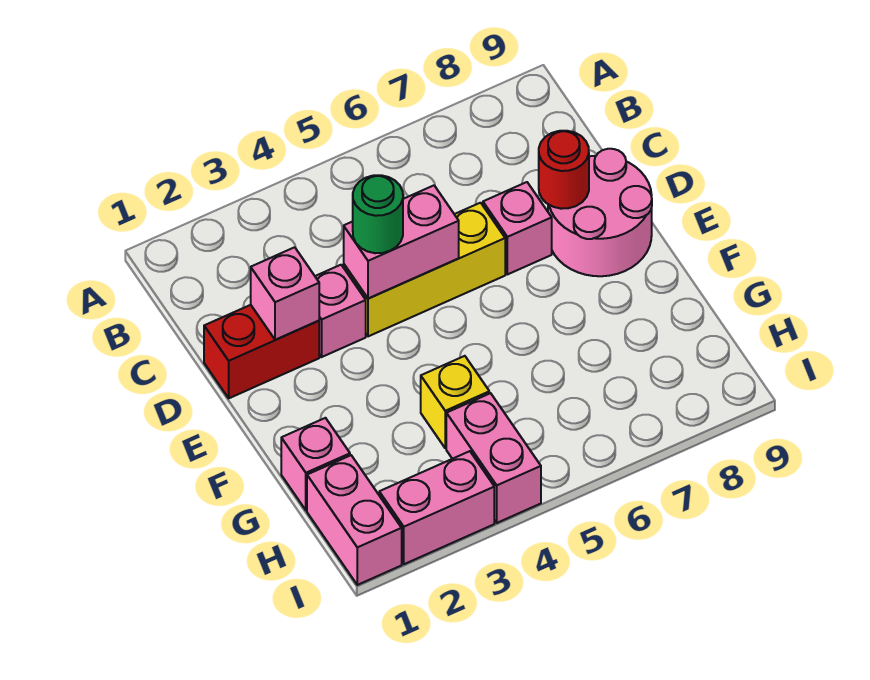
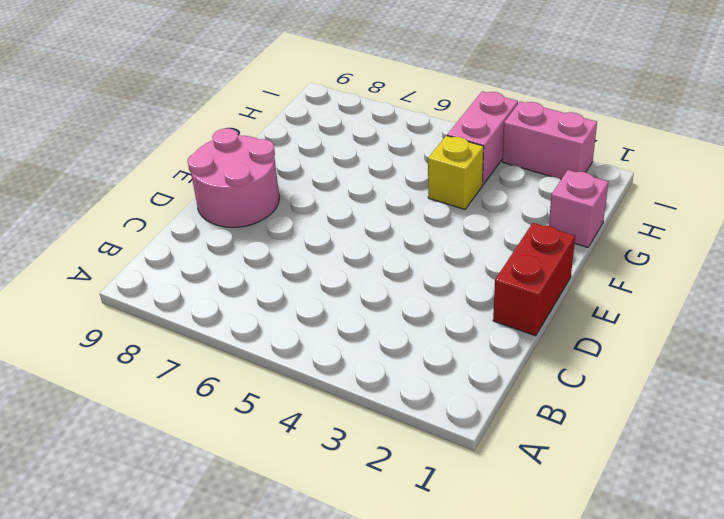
red 1x2 brick [493,223,575,336] -> red 1x2 brick turned to [204,305,319,398]
none -> pink 1x1 brick [315,265,366,357]
none -> yellow 1x3 brick [344,203,505,336]
none -> pink 1x1 brick [483,182,552,274]

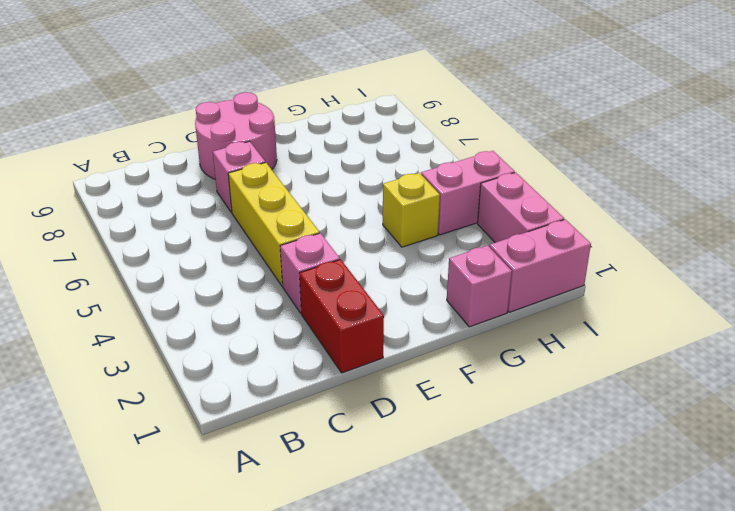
none -> pink 1x1 brick [251,247,319,340]
none -> pink 1x2 brick [344,186,459,299]
none -> red 1x1 round brick [539,131,589,209]

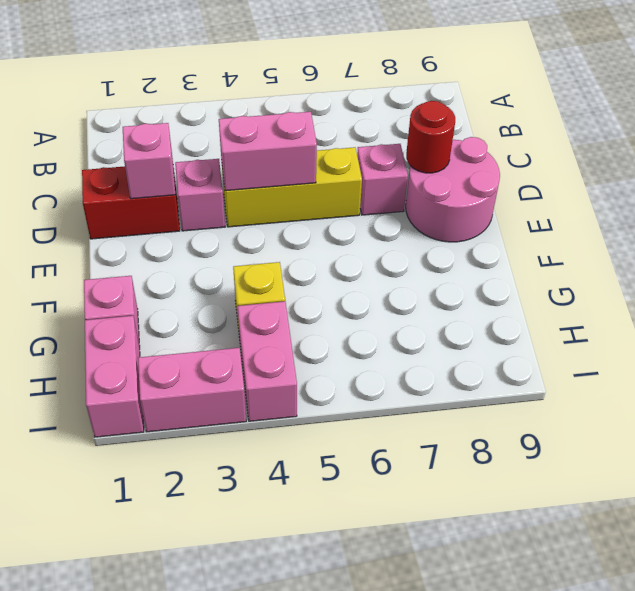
none -> green 1x1 round brick [353,175,403,253]

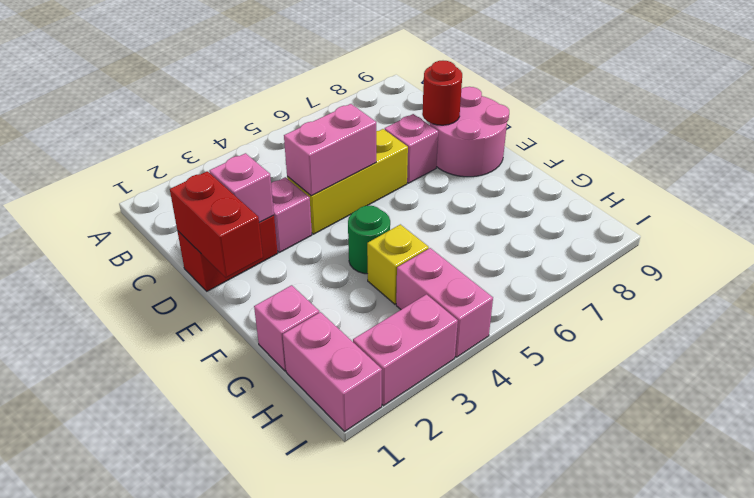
red 1x2 brick [170,171,263,278] -> none
green 1x1 round brick [348,206,390,274] -> green 1x1 round brick moved to [353,175,403,253]

